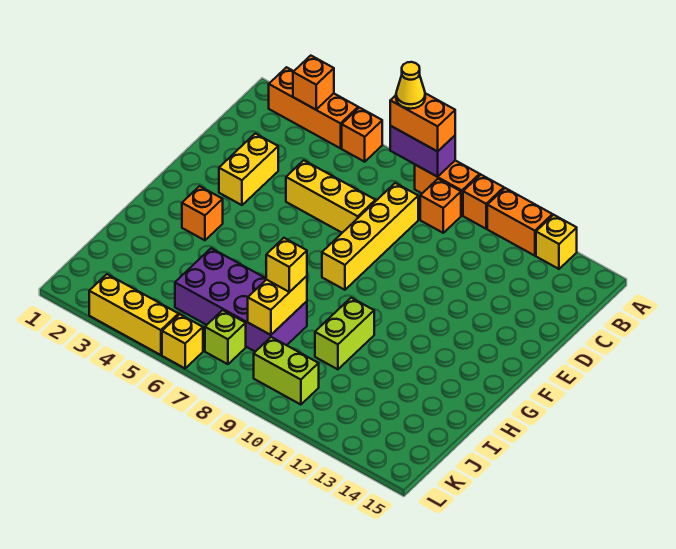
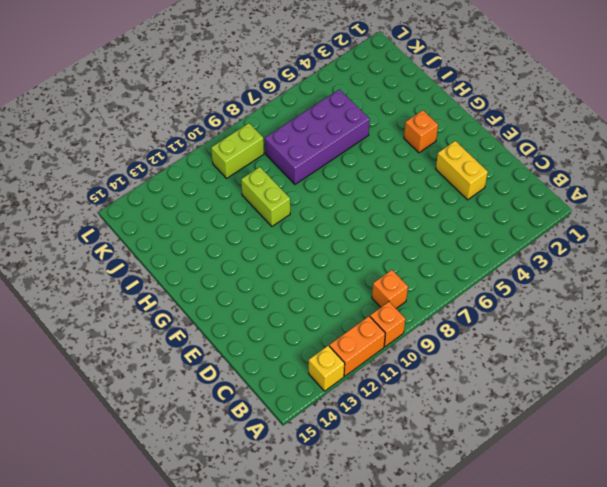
none -> orange 1x3 brick [269,67,358,148]
none -> orange 1x1 brick [342,108,382,162]
none -> orange 1x2 brick [415,161,480,215]

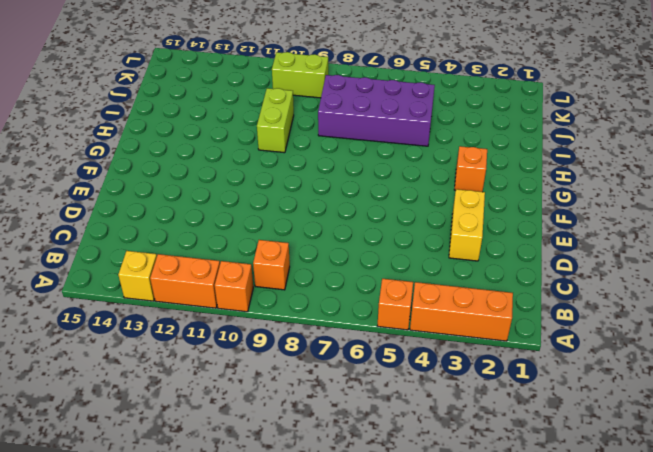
none -> orange 1x2 brick [415,161,480,215]
none -> yellow 1x4 brick [322,183,418,290]
none -> yellow 1x3 brick [286,160,375,233]

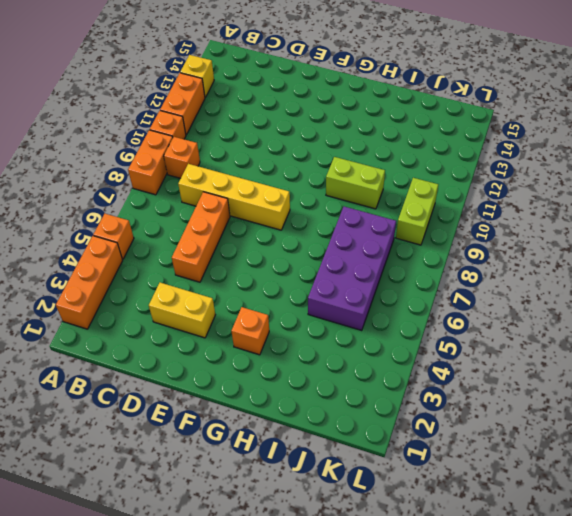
orange 1x3 brick [172,192,230,282] -> yellow 1x3 brick [286,160,375,233]
none -> lime 1x1 brick [205,310,246,364]
none -> yellow 1x3 brick [89,274,179,355]
none -> yellow 1x1 brick [162,314,203,368]

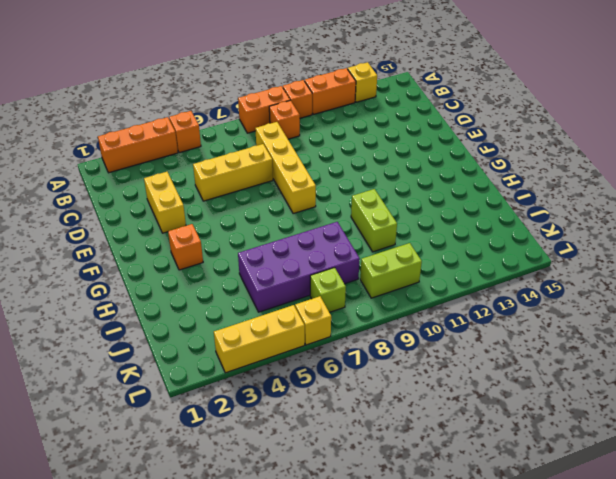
none -> orange 1x1 brick [293,56,334,110]
none -> purple 1x2 brick [390,126,455,177]
none -> yellow 1x2 brick [248,276,307,335]

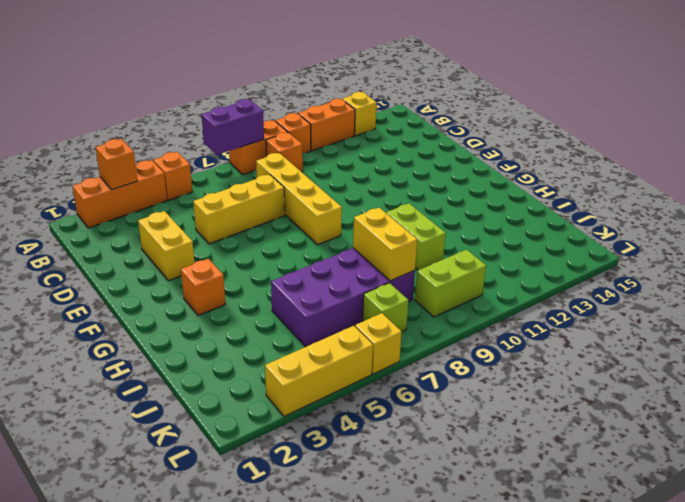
none -> orange 1x2 brick [390,93,455,151]
none -> yellow 1x1 brick [266,238,307,292]
none -> yellow 1x1 cone [396,62,425,109]

